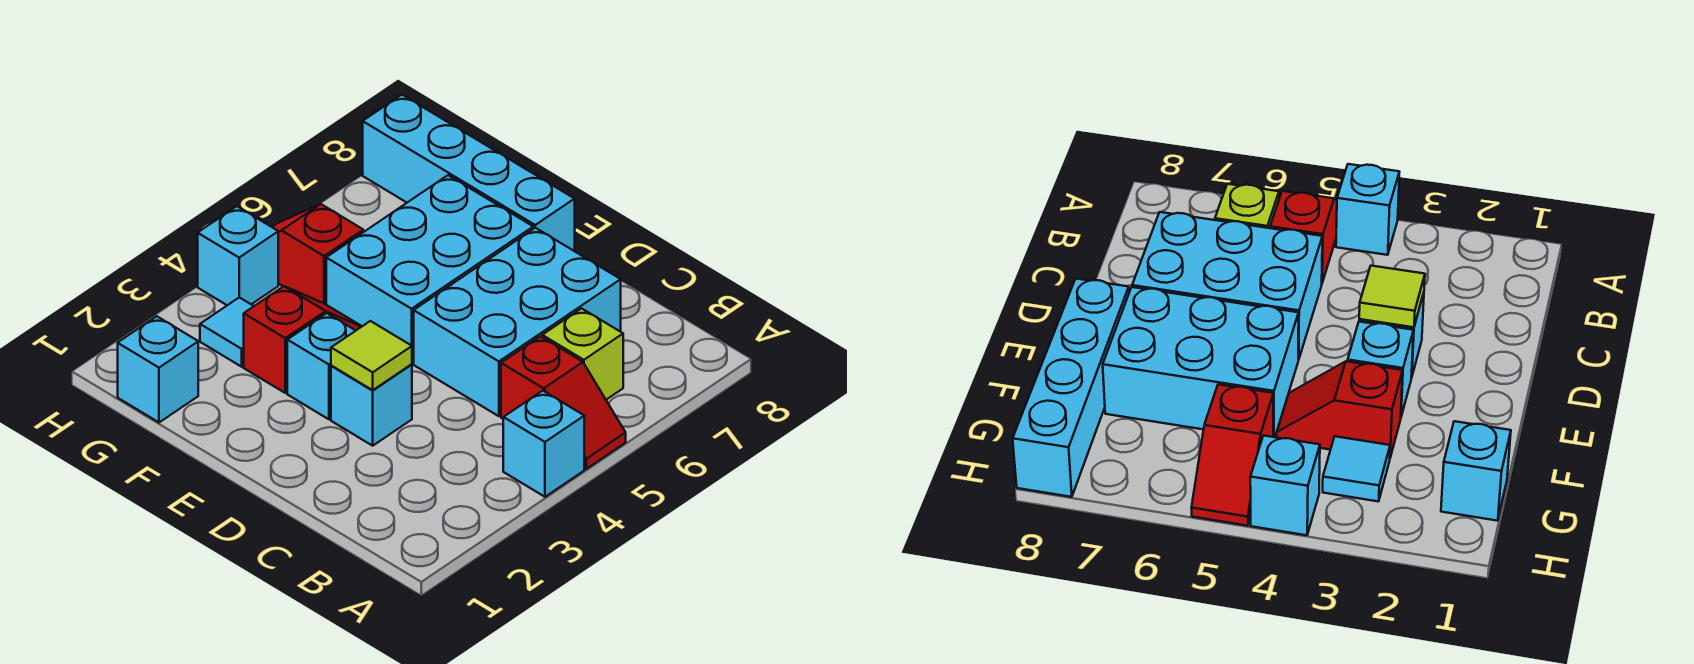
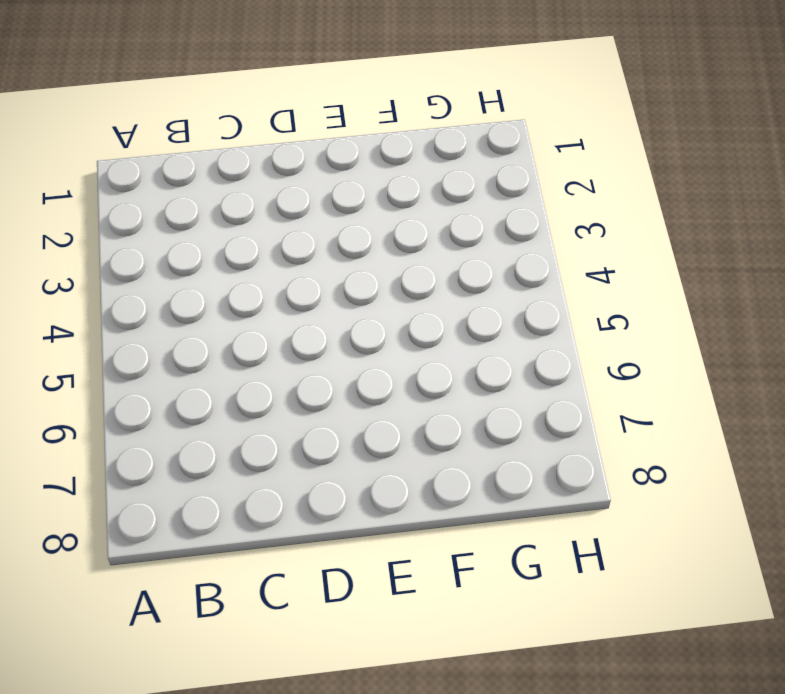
none -> cyan 1x1 brick [503,391,584,497]
none -> red 1x2 slope [501,336,626,469]
none -> lime 1x1 brick [542,308,623,400]

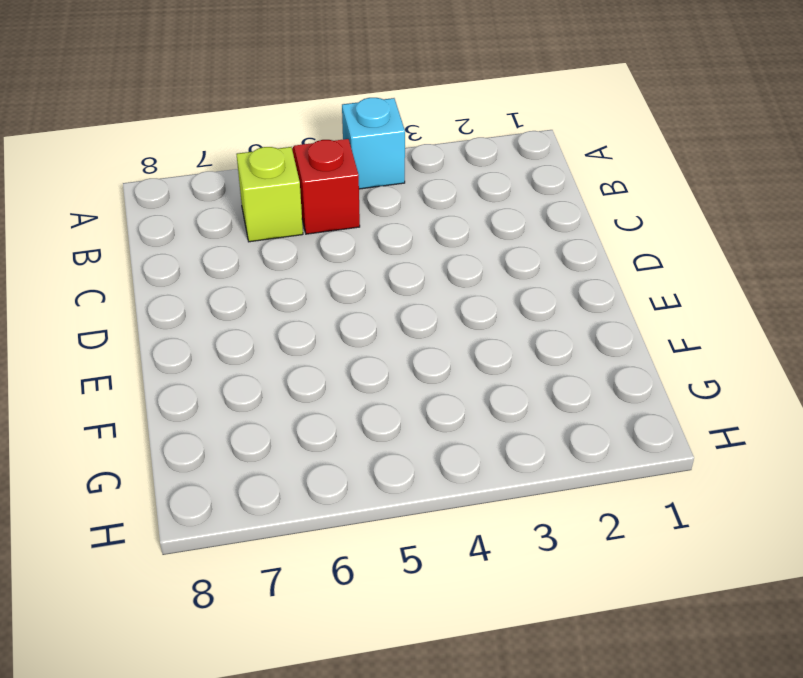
none -> cyan 2x3 brick [414,228,621,416]
none -> cyan 1x1 brick [331,364,412,446]
none -> cyan 1x1 brick [287,313,356,419]

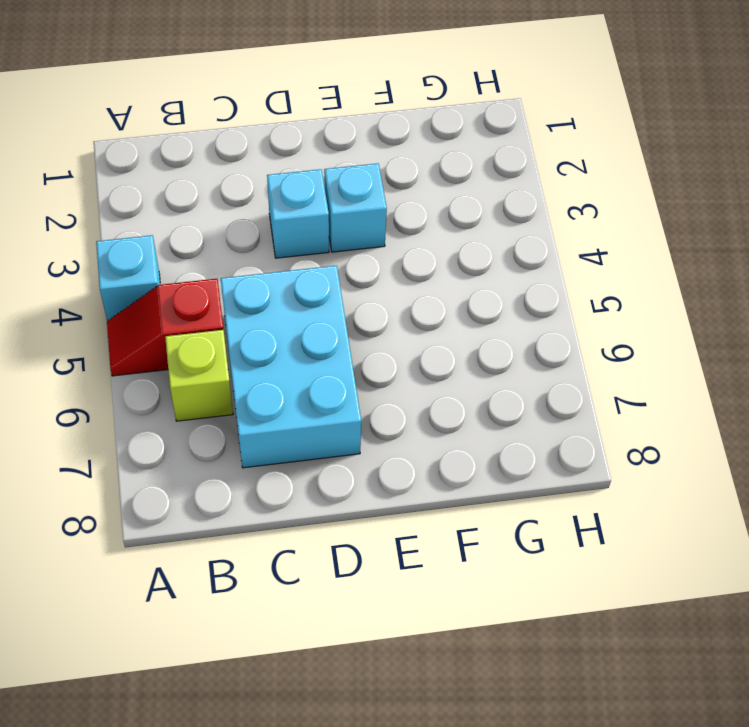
none -> cyan 2x3 brick [326,175,533,363]
none -> cyan 1x4 brick [363,95,575,251]
none -> red 1x2 slope [244,286,362,393]

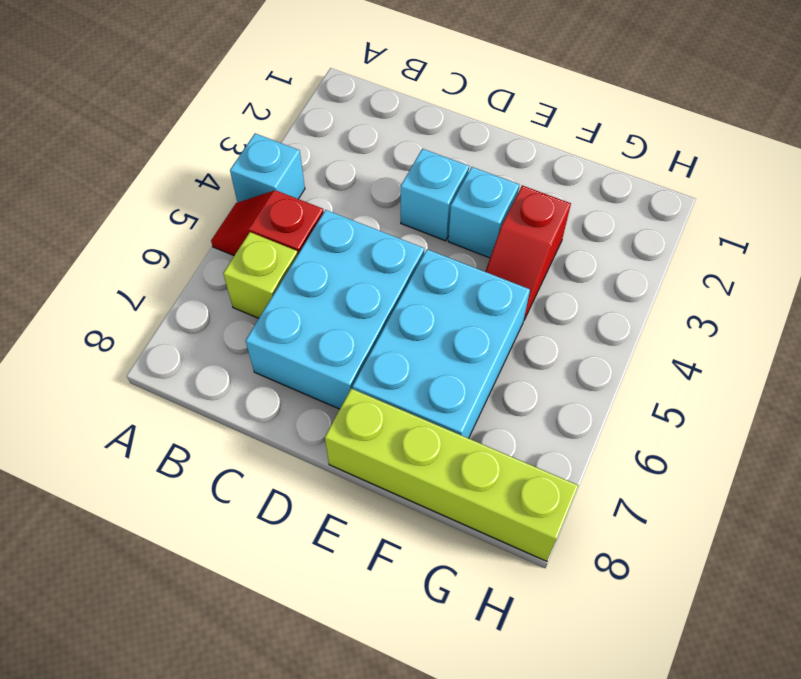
lime 1x4 brick [325,389,578,561] -> cyan 1x4 brick [363,95,575,251]
none -> cyan 1x1 brick [118,316,198,422]
none -> cyan 1x1 tile [200,297,254,367]
none -> red 1x2 slope [272,204,363,304]

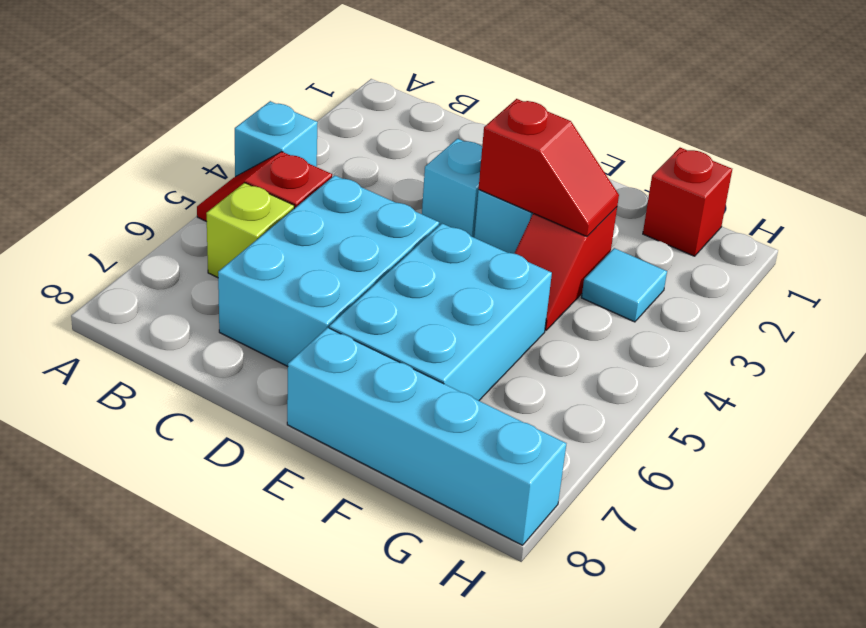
red 1x2 slope [479,99,619,237] -> red 1x2 slope moved to [272,204,363,304]
red 1x1 brick [643,148,732,256] -> cyan 1x1 brick [118,316,198,422]
none -> cyan 1x1 brick [198,206,278,305]
none -> lime 1x1 tile [331,321,412,390]

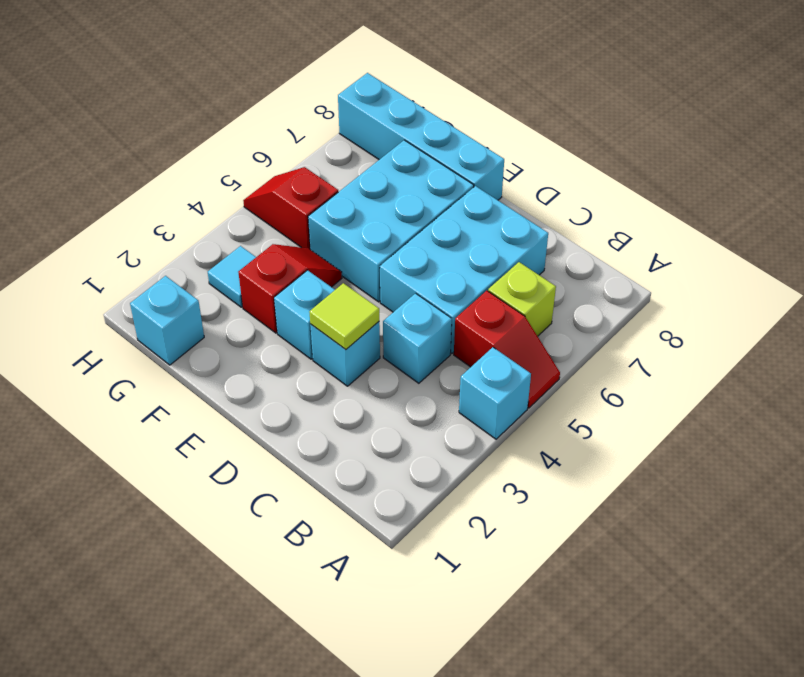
cyan 1x1 brick [383,293,452,383] -> cyan 1x1 brick moved to [198,206,278,305]

